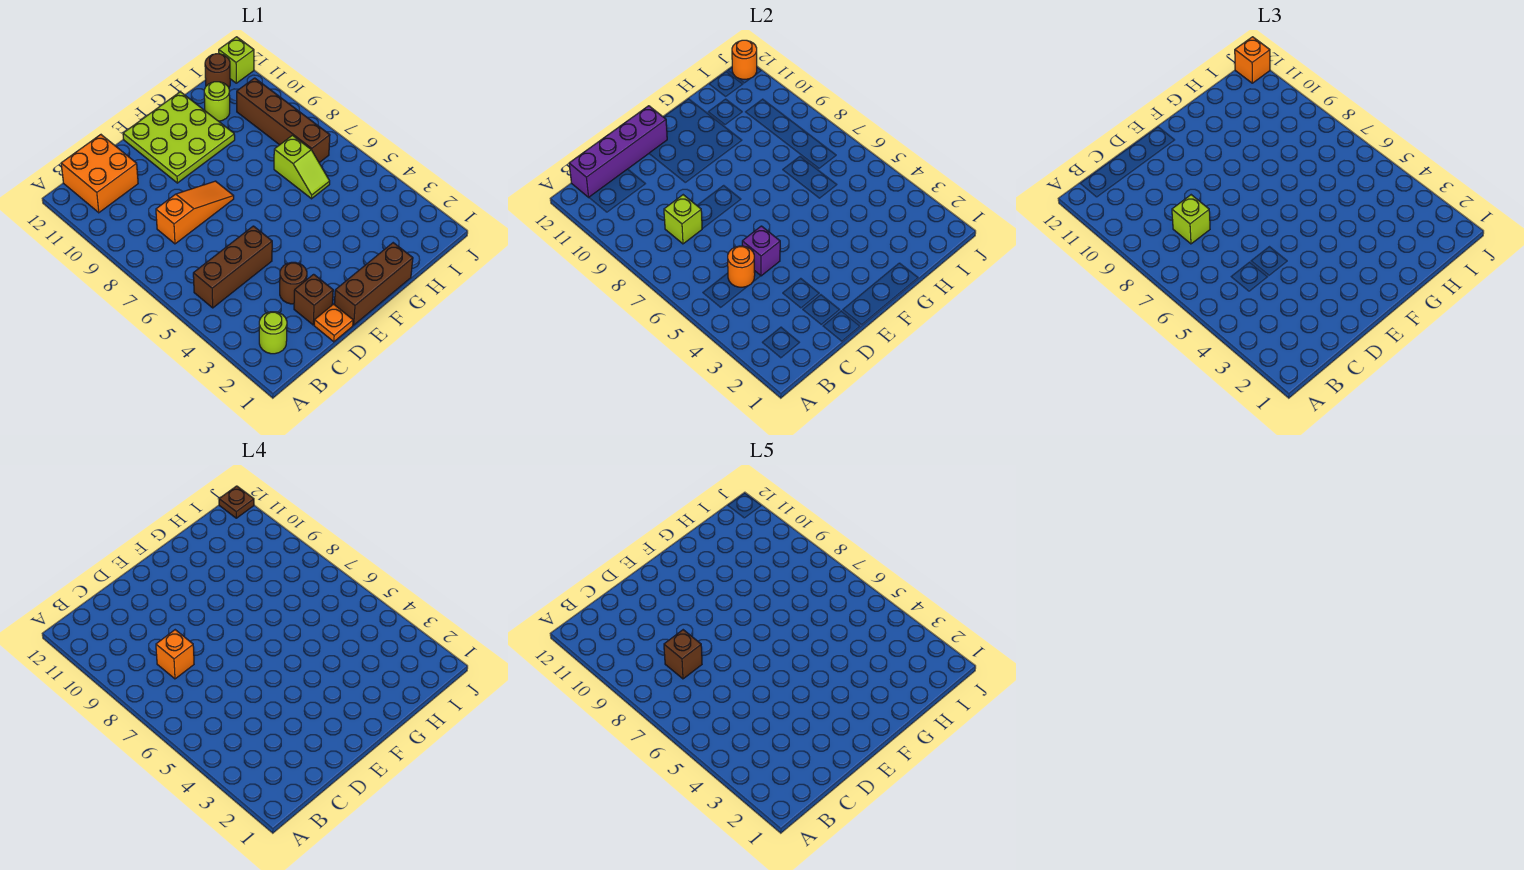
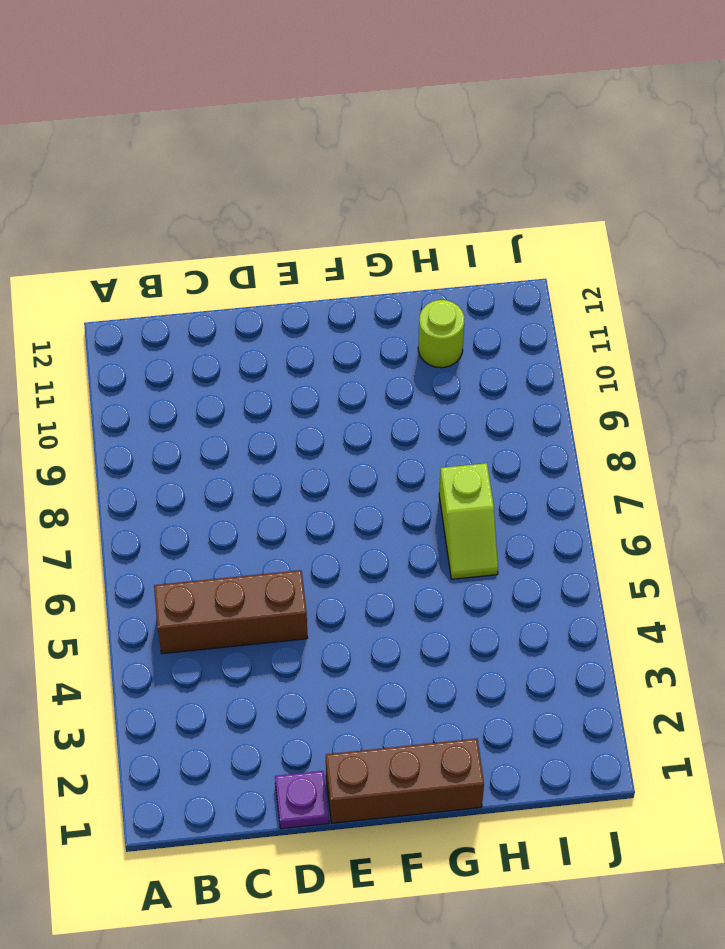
purple 1x1 plate [275,771,329,829] -> orange 1x1 plate [314,304,353,342]
none -> lime 1x1 round brick [259,312,287,354]
none -> orange 2x2 brick [61,135,138,213]
none -> orange 1x3 slope [156,181,234,244]

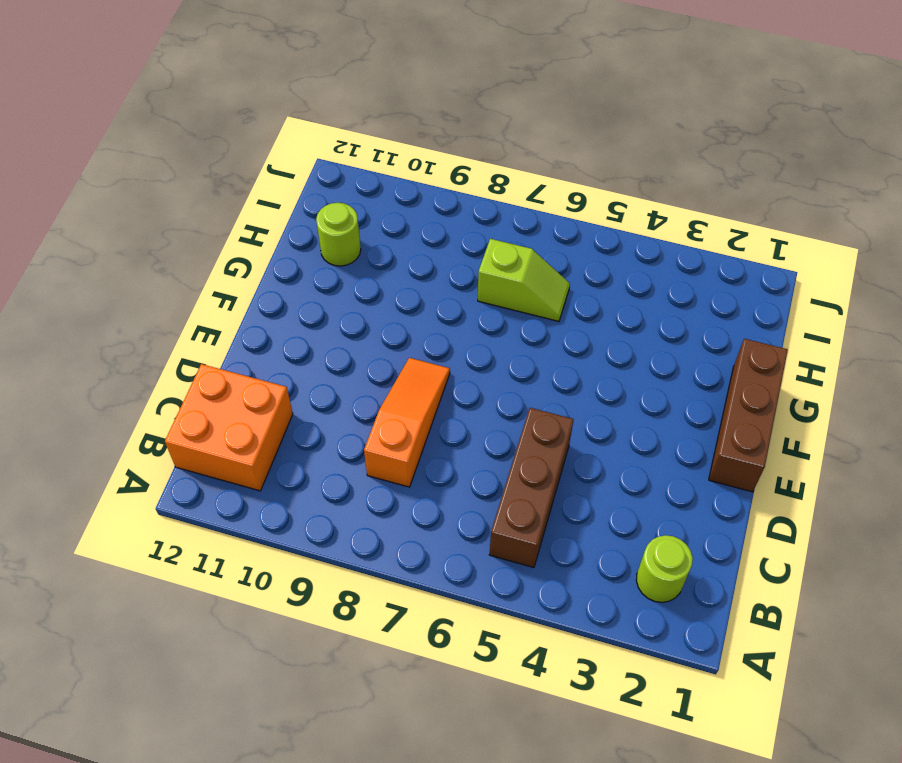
none -> orange 1x1 plate [314,304,353,342]
none -> brown 1x1 brick [294,274,333,325]
none -> brown 1x1 round brick [280,262,307,304]

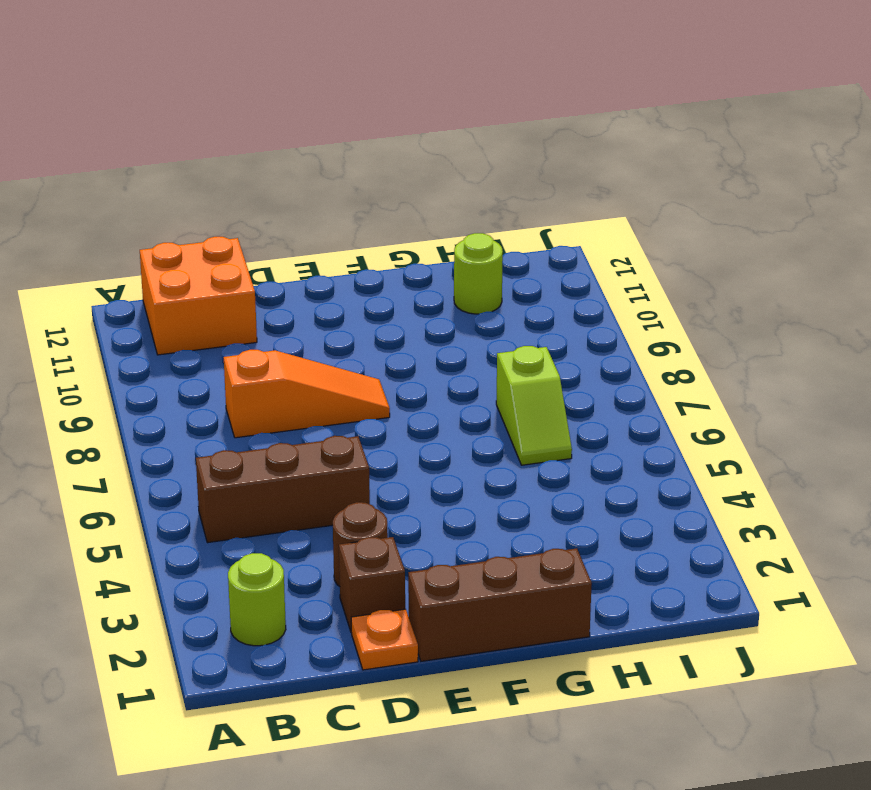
none -> lime 3x3 plate [123,92,235,183]
none -> brown 1x4 brick [237,78,330,163]
none -> brown 1x1 round brick [205,54,230,87]

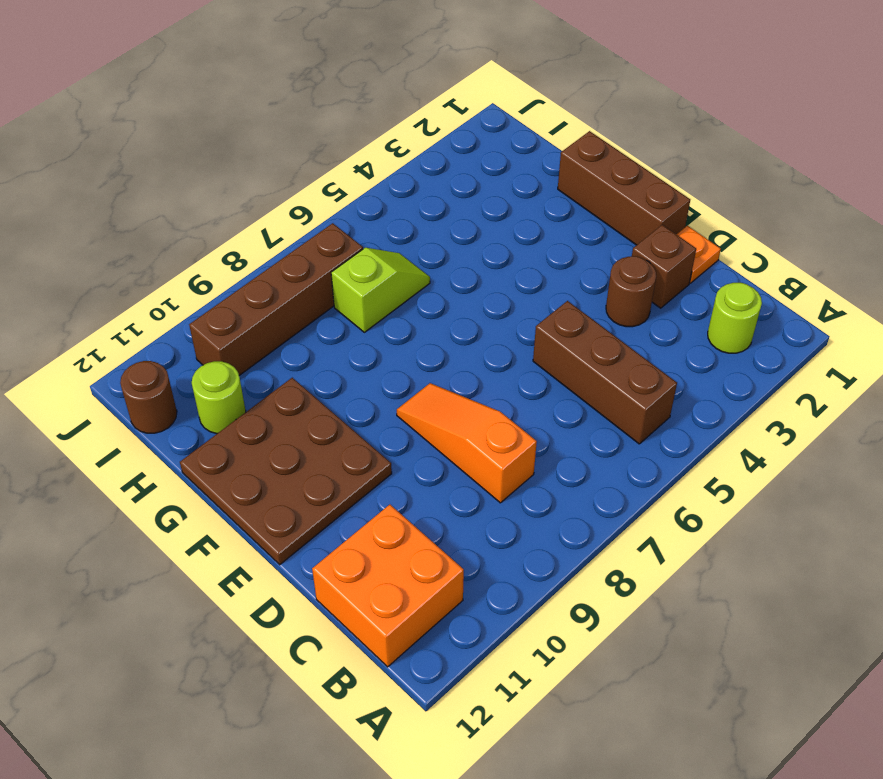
brown 3x3 plate [180,378,392,565] -> lime 3x3 plate [123,92,235,183]
none -> lime 1x1 brick [219,37,254,83]
none -> purple 1x4 brick [569,106,667,197]
none -> orange 1x1 round brick [728,246,755,287]

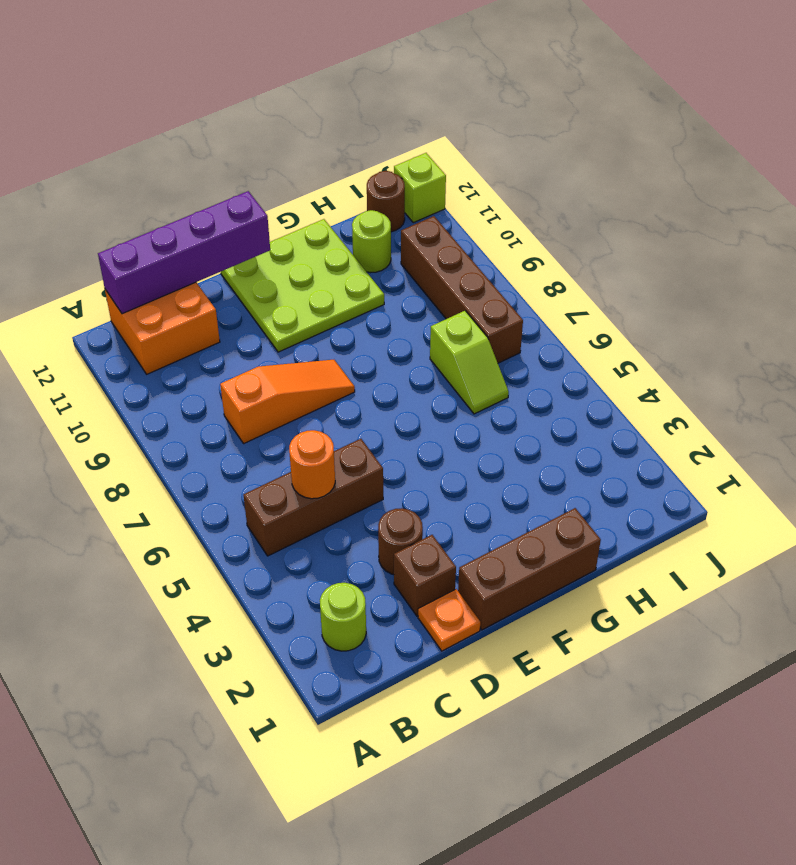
none -> lime 1x1 brick [664,195,702,244]
none -> purple 1x1 brick [742,226,780,276]
none -> orange 1x1 round brick [732,40,757,79]

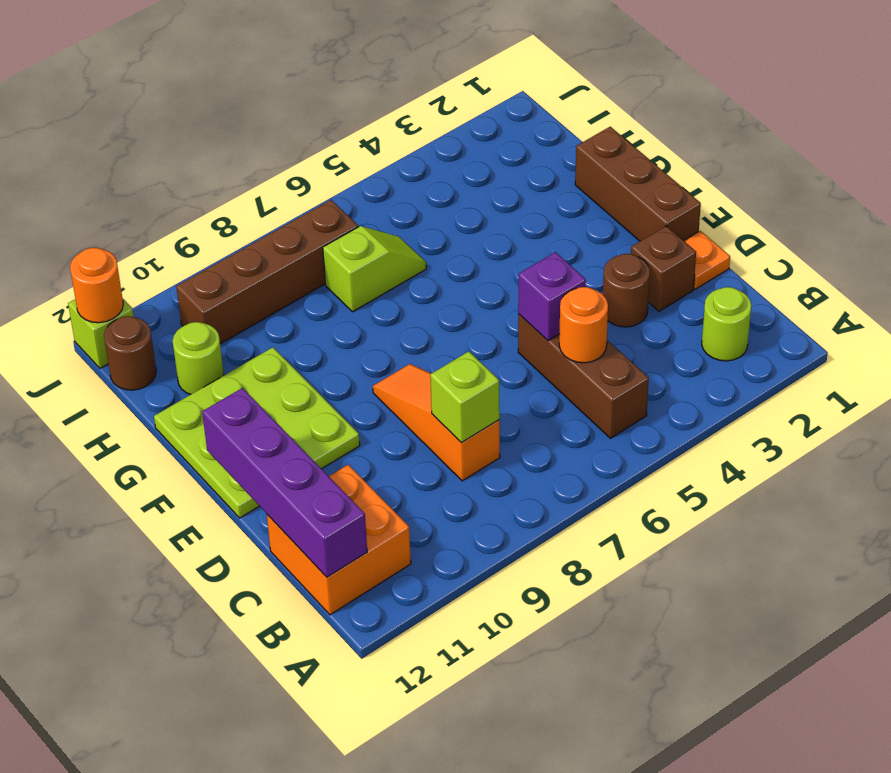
none -> lime 1x1 brick [1172,195,1210,244]
none -> orange 1x1 brick [1235,37,1270,83]
none -> orange 1x1 brick [156,630,194,679]

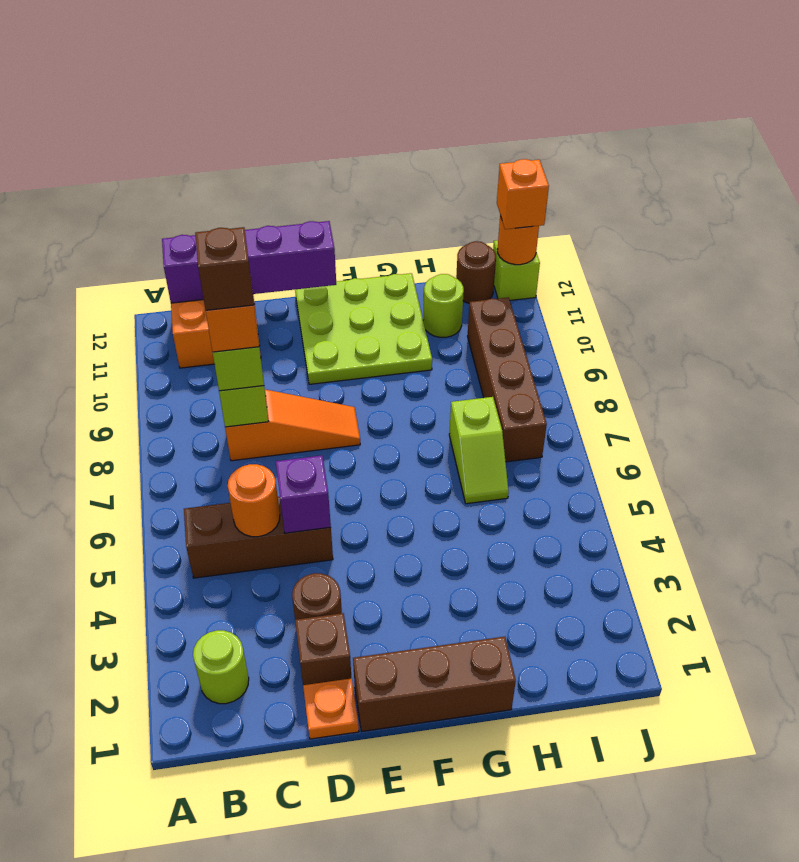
none -> brown 1x1 plate [219,486,254,518]

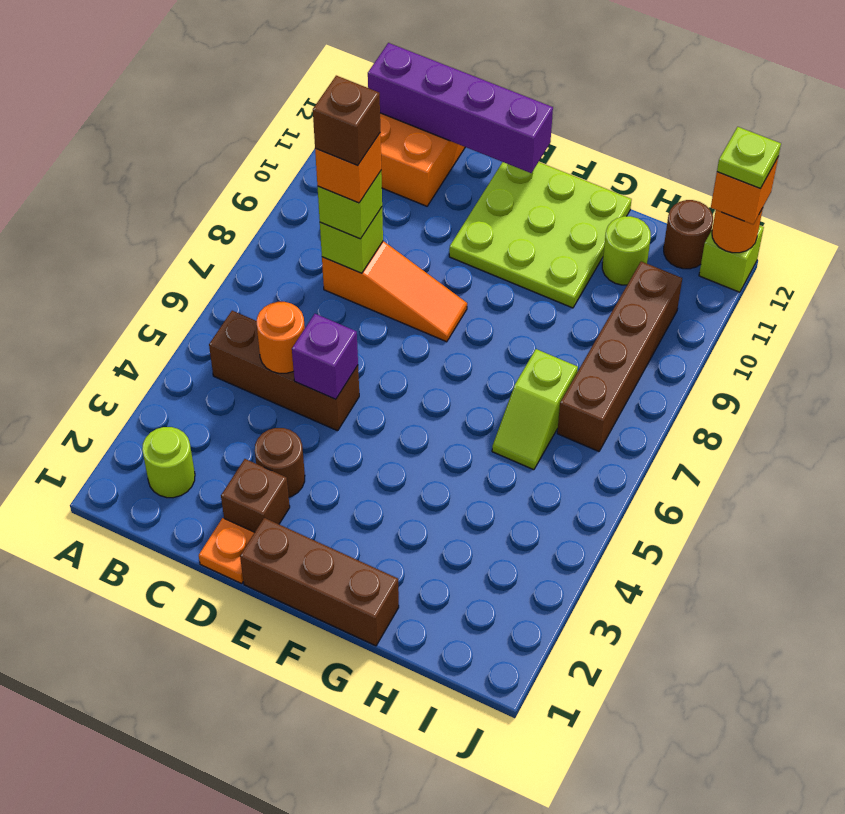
lime 1x1 plate [717,127,781,188] -> brown 1x1 plate [219,486,254,518]

